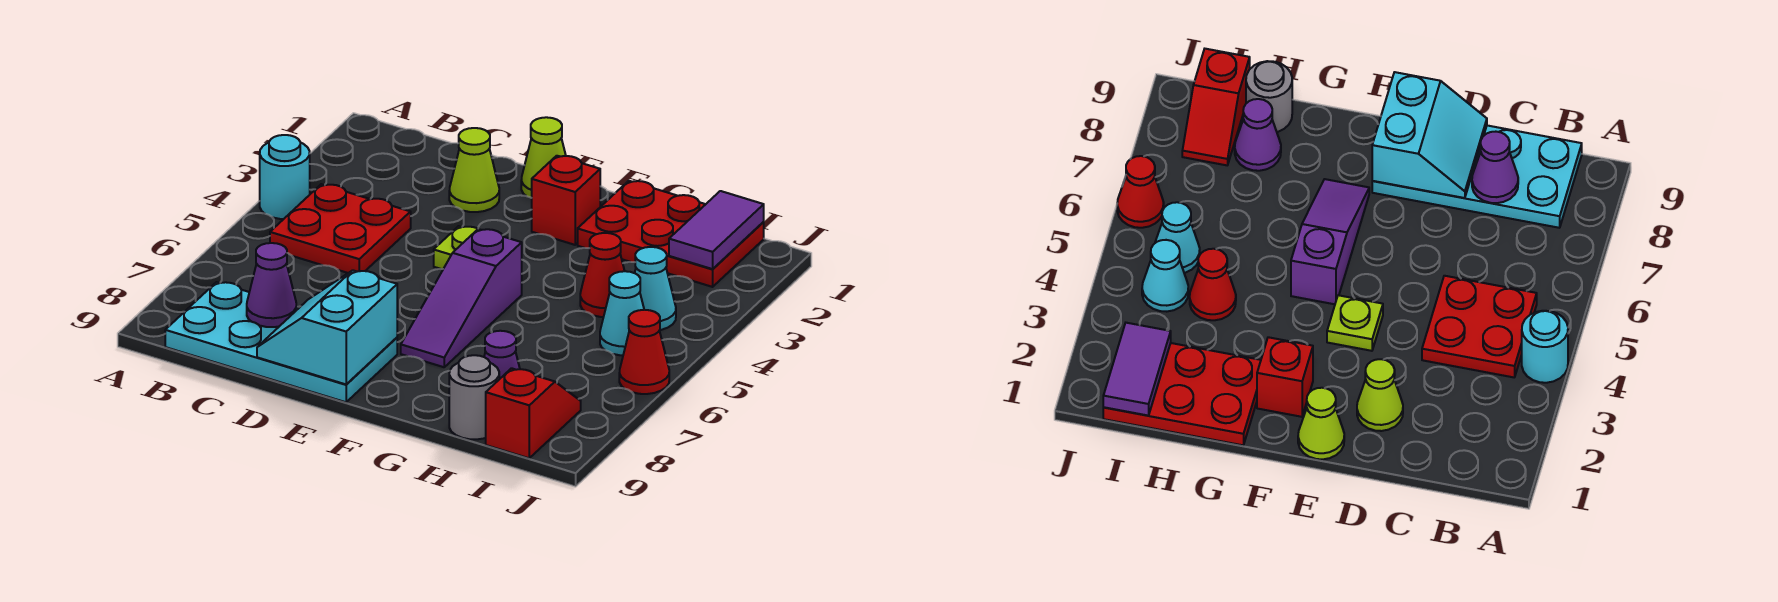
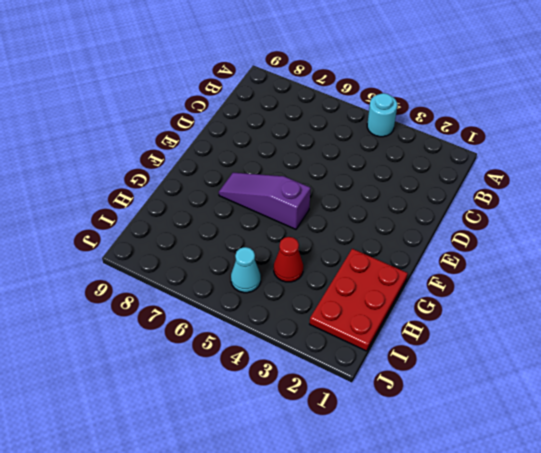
none -> red 2x2 plate [270,184,411,273]
none -> cyan 2x4 plate [165,282,397,402]
none -> lime 1x1 cone [449,128,499,212]

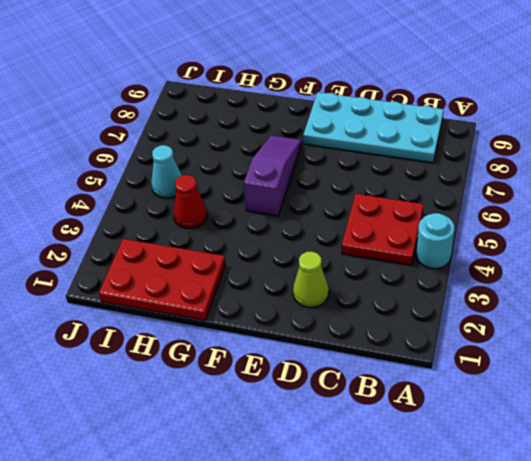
none -> lime 1x1 cone [521,117,566,198]
none -> lime 1x1 plate [434,226,478,269]
none -> red 1x1 brick [532,156,600,245]

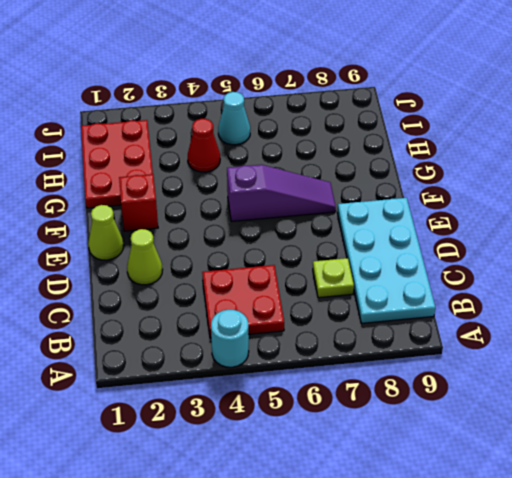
lime 1x1 plate [313,258,354,298] -> lime 1x1 plate moved to [434,226,478,269]
none -> purple 1x1 cone [484,331,520,379]
none -> grey 1x1 round brick [449,355,499,439]
none -> cyan 1x1 cone [635,247,676,330]

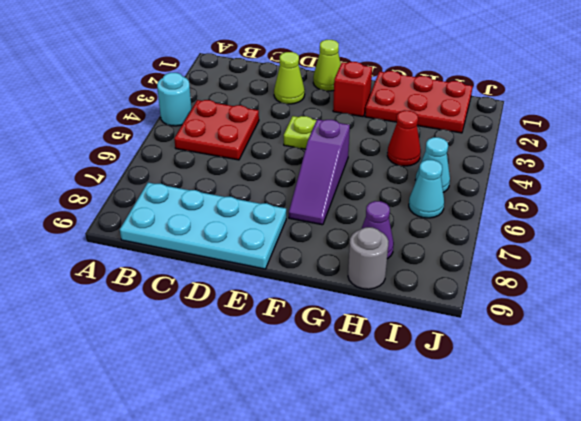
cyan 1x1 cone [409,160,444,218] -> cyan 1x1 cone moved to [635,247,676,330]
none -> red 1x2 slope [486,368,581,458]
none -> red 1x1 cone [619,310,669,394]
none -> purple 1x1 cone [247,243,296,327]

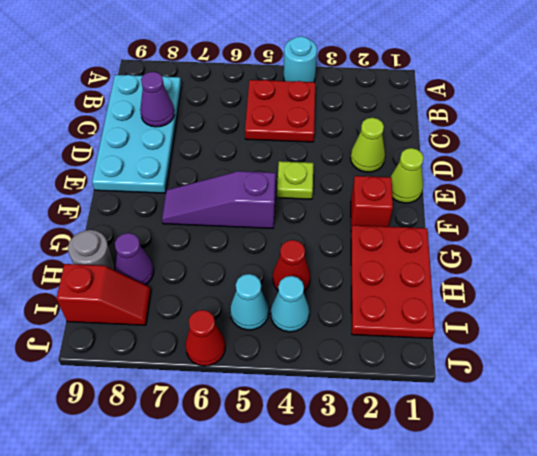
none -> cyan 2x2 slope [257,270,397,384]
none -> purple 1x2 tile [669,191,764,269]

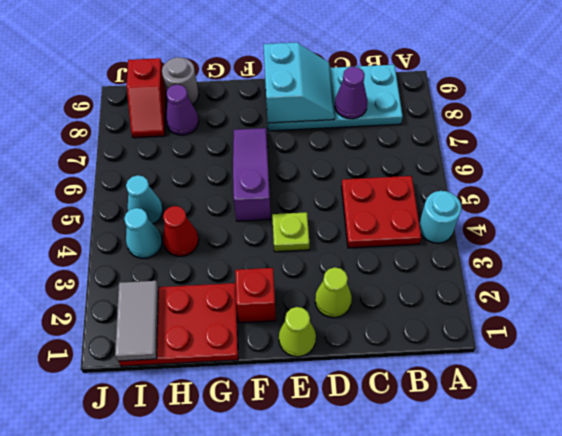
grey 1x2 tile [115,281,159,361] -> purple 1x2 tile [669,191,764,269]
none -> red 1x1 cone [619,310,669,394]

